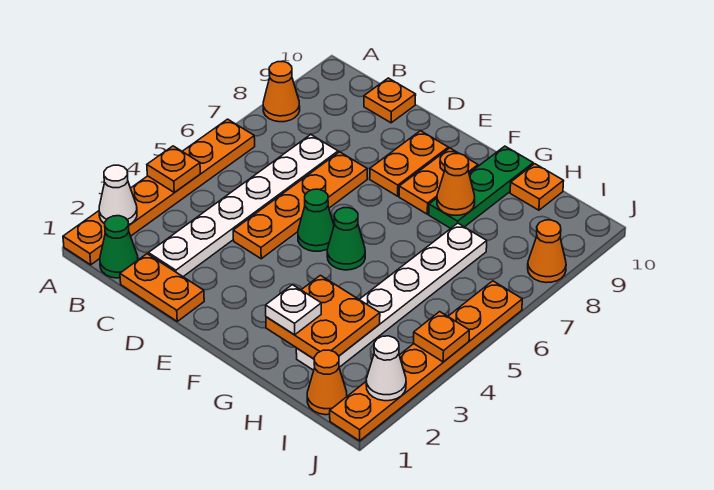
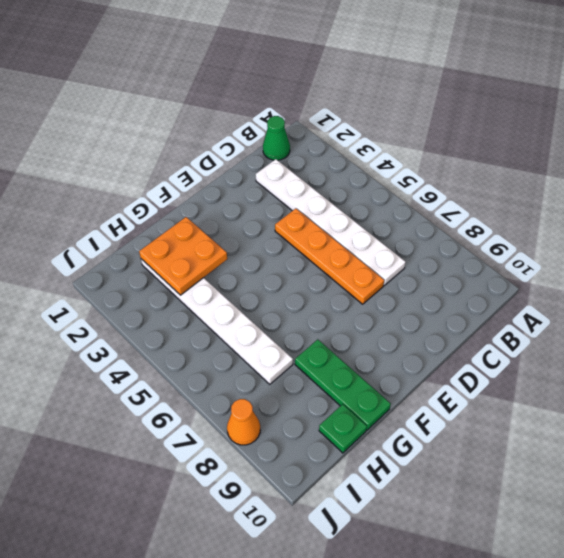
green 1x1 plate [319,404,367,453] -> orange 1x1 plate [510,164,564,210]
none -> orange 1x6 plate [63,119,255,265]
none -> orange 1x1 cone [263,62,300,122]
none -> orange 1x2 plate [120,254,204,321]

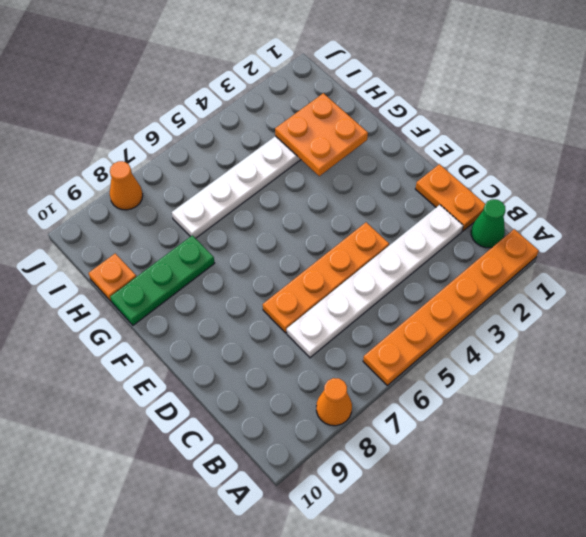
none -> orange 1x1 plate [364,78,416,123]
none -> green 1x1 cone [298,189,334,251]
none -> orange 1x2 plate [370,131,448,196]

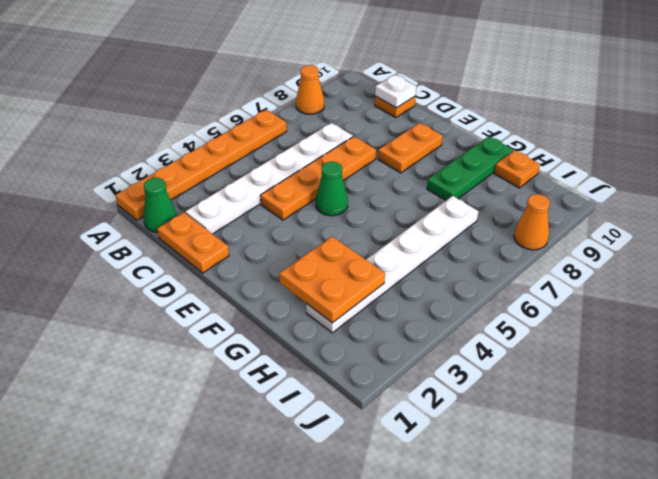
white 1x1 plate [375,75,416,108] -> white 1x1 plate moved to [266,285,321,335]
none -> green 1x1 cone [327,208,365,270]
none -> orange 1x2 plate [399,148,478,214]
none -> orange 1x1 cone [307,350,347,415]

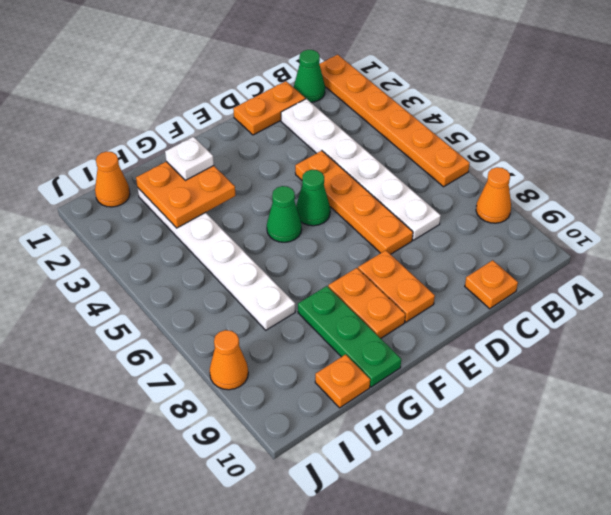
none -> orange 1x6 plate [330,281,522,441]
none -> white 1x1 cone [99,165,137,224]
none -> orange 1x1 plate [147,146,200,193]

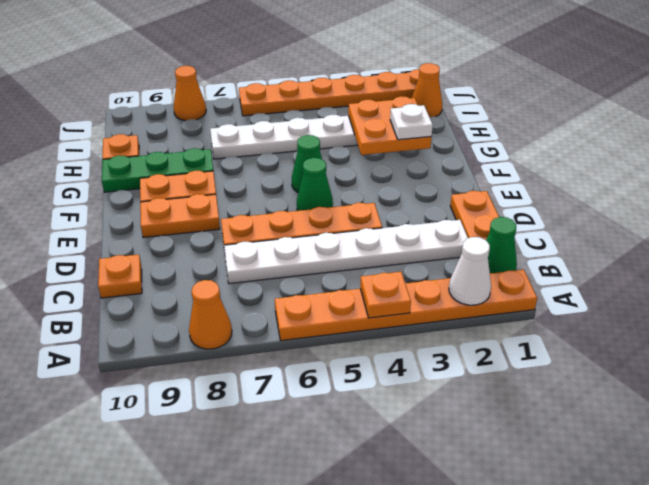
none -> orange 1x1 cone [437,154,475,215]
none -> white 1x1 cone [366,336,406,401]
none -> orange 1x1 plate [414,312,469,362]

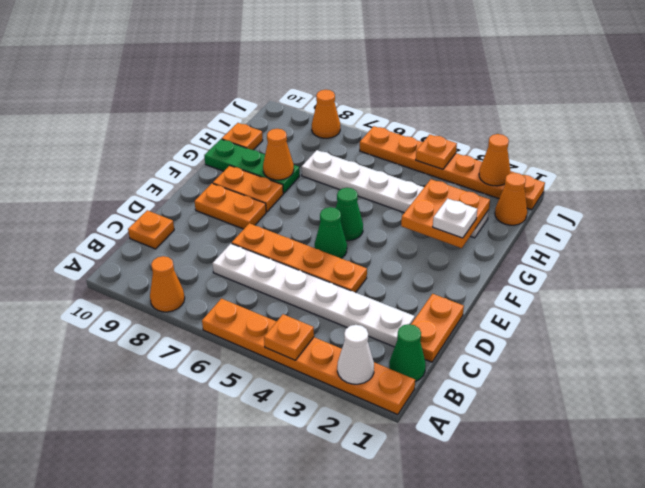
orange 1x1 cone [479,134,511,186] -> white 1x1 cone [366,336,406,401]

